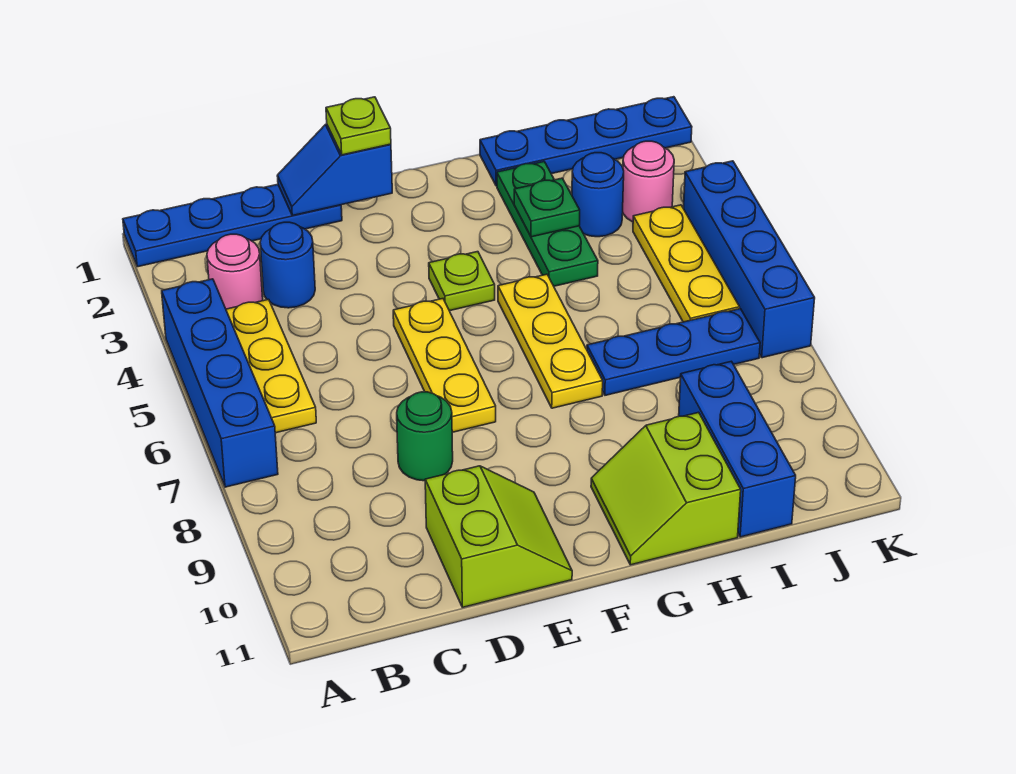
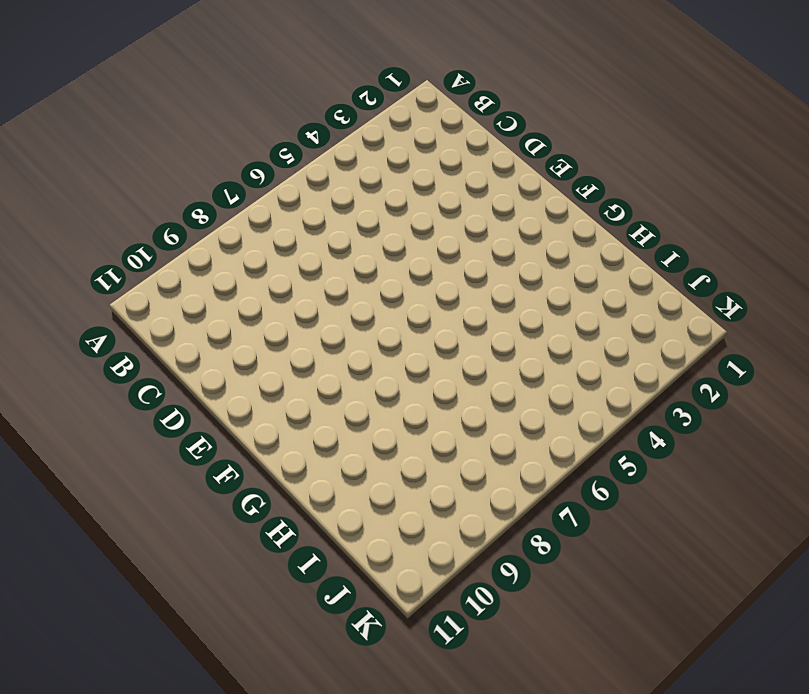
none -> blue 1x4 plate [123,184,342,267]
none -> blue 1x4 brick [162,279,278,487]
none -> pink 1x1 round brick [207,234,263,309]

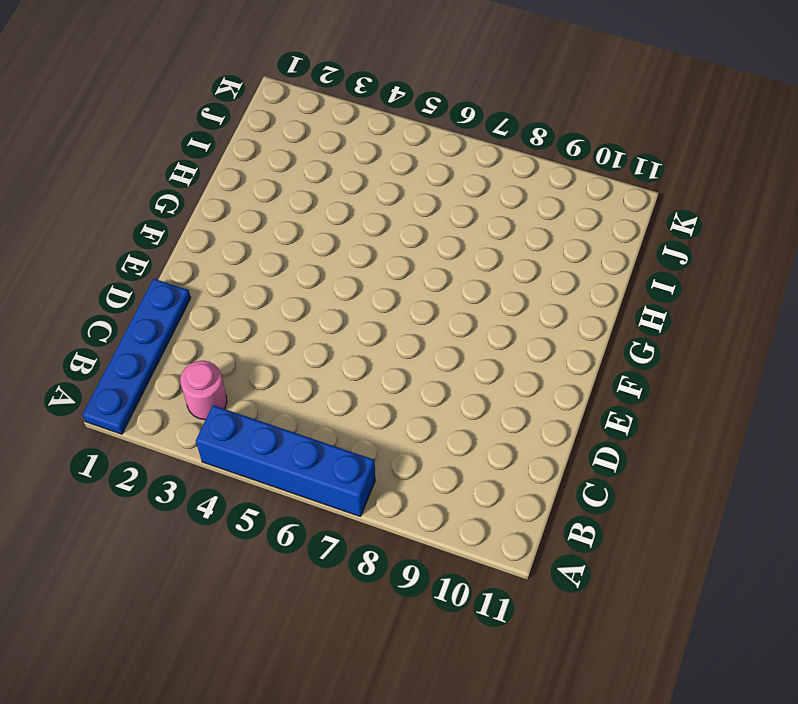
none -> yellow 1x3 plate [226,299,316,433]
none -> blue 1x1 round brick [260,222,315,308]
none -> green 1x1 round brick [397,392,453,481]

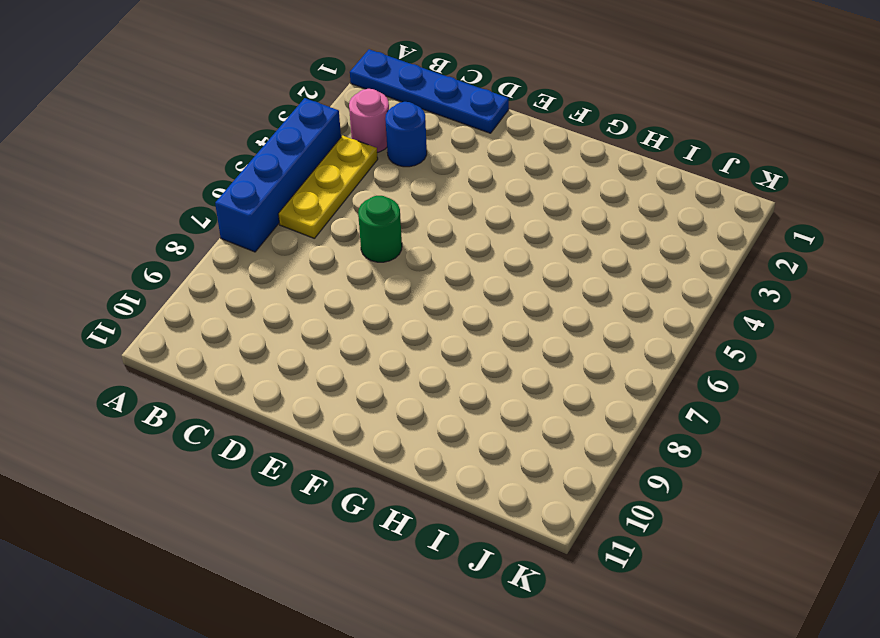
green 1x1 round brick [358,196,402,262] -> green 1x1 round brick moved to [397,392,453,481]
none -> lime 2x2 slope [425,466,572,607]
none -> yellow 1x3 plate [393,299,496,432]
none -> lime 1x1 plate [429,252,495,311]

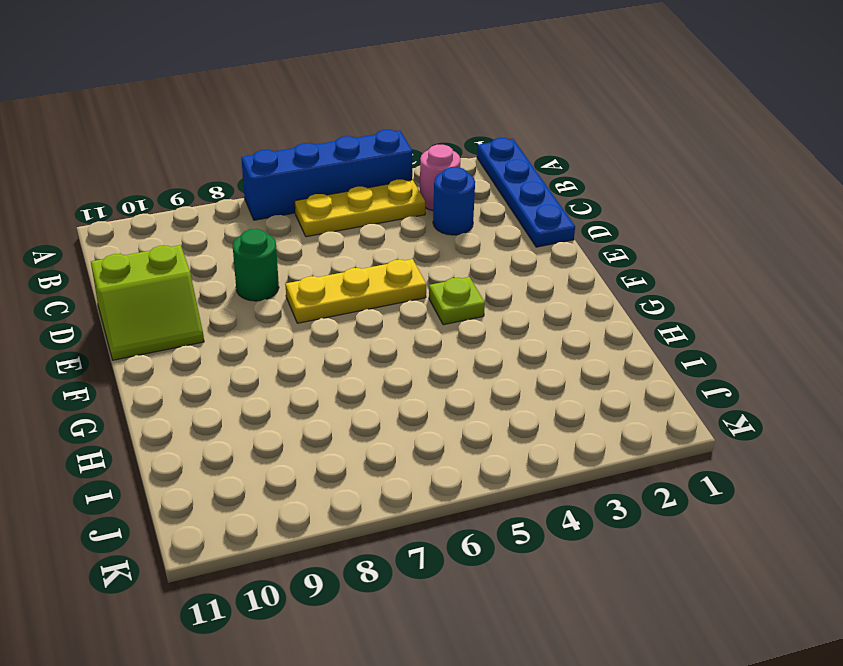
none -> yellow 1x3 plate [498,274,603,408]
none -> lime 2x2 slope [591,412,741,565]
none -> blue 1x4 plate [480,97,692,186]

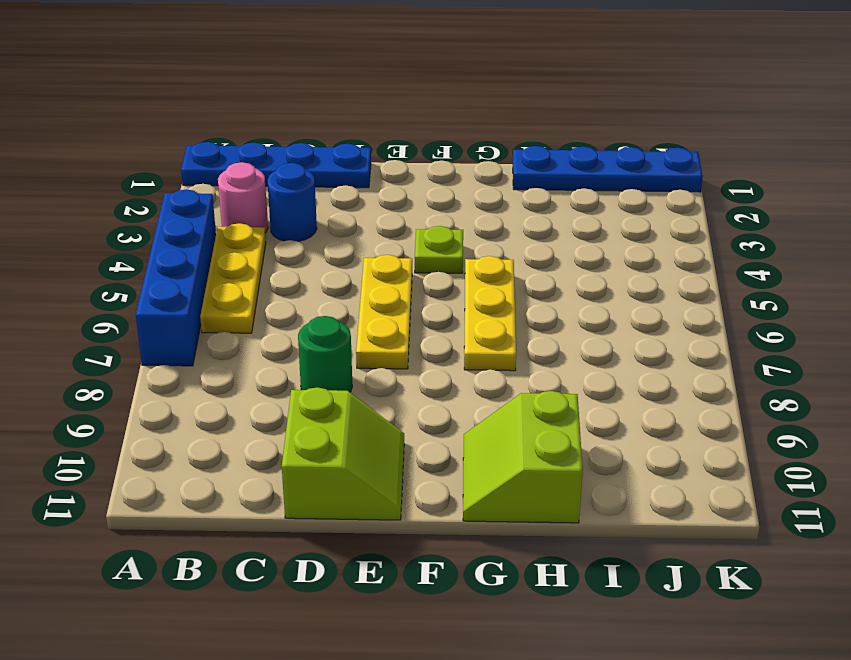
none -> green 1x3 plate [497,162,598,286]
none -> blue 1x3 plate [587,309,760,395]
none -> blue 1x1 round brick [572,153,624,237]

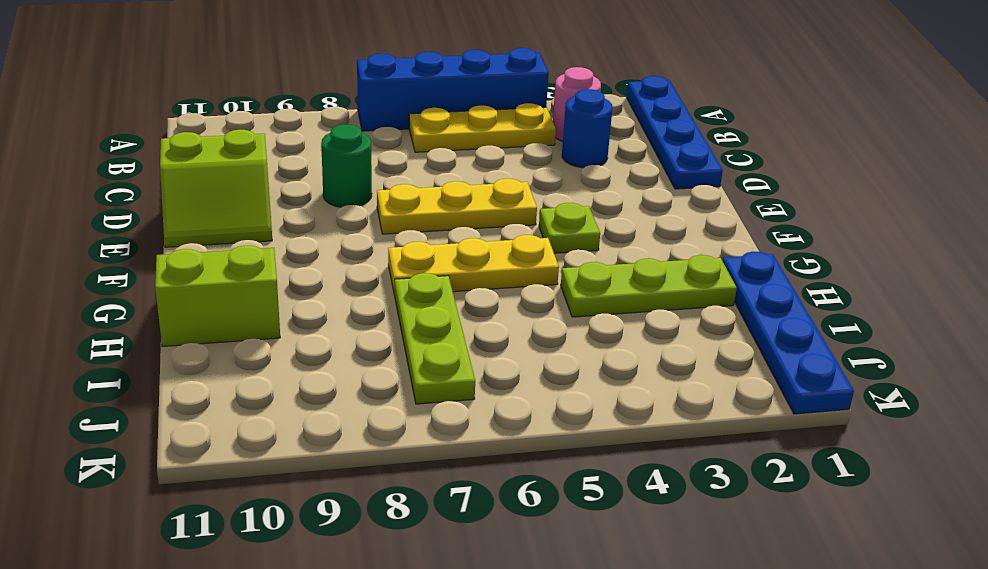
lime 1x3 plate [561,255,737,317] -> green 1x3 plate [497,162,598,286]
lime 1x3 plate [395,273,475,404] -> blue 1x3 plate [587,309,760,395]
none -> blue 1x1 round brick [572,153,624,237]
none -> blue 1x3 brick [679,361,796,537]
none -> pink 1x1 round brick [623,141,674,222]

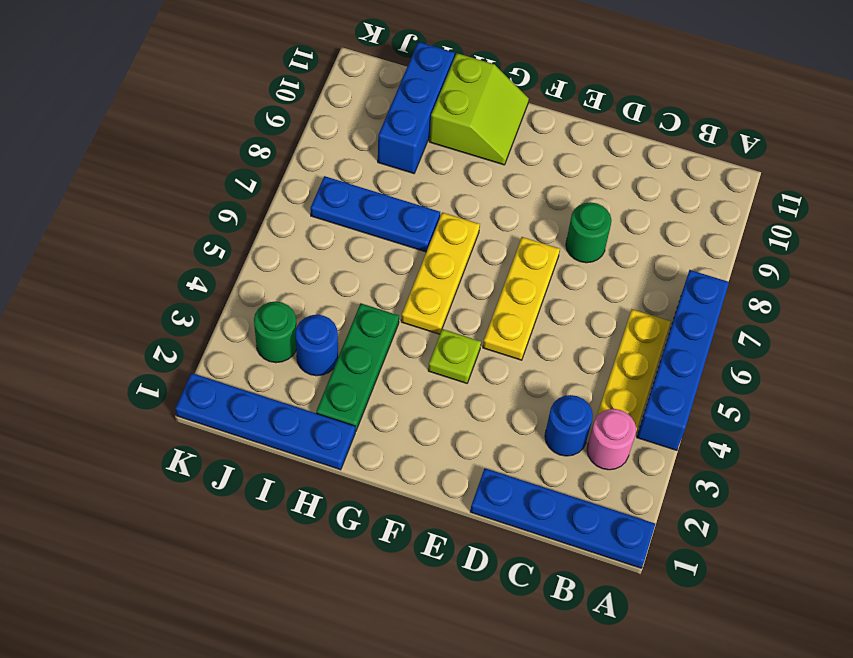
green 1x1 round brick [254,302,296,363] -> pink 1x1 round brick [623,141,674,222]
none -> lime 2x2 slope [425,466,572,607]
none -> yellow 1x3 plate [633,205,740,322]
none -> blue 1x4 brick [683,161,815,358]

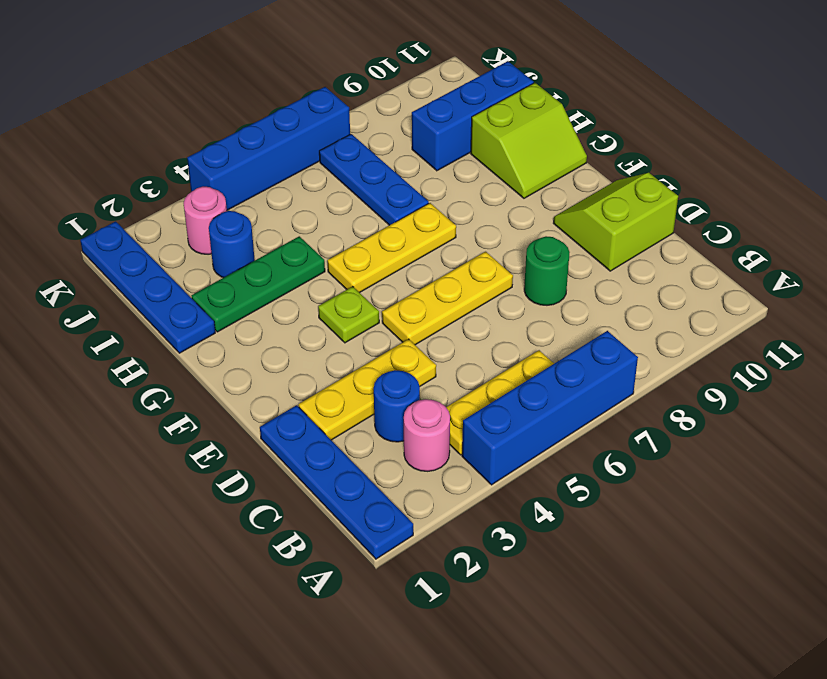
yellow 1x3 plate [299,339,436,440] -> yellow 1x3 plate moved to [633,205,740,322]
none -> blue 1x2 slope [277,124,392,216]
none -> green 1x1 plate [514,178,580,237]
none -> lime 1x1 plate [326,97,391,155]

